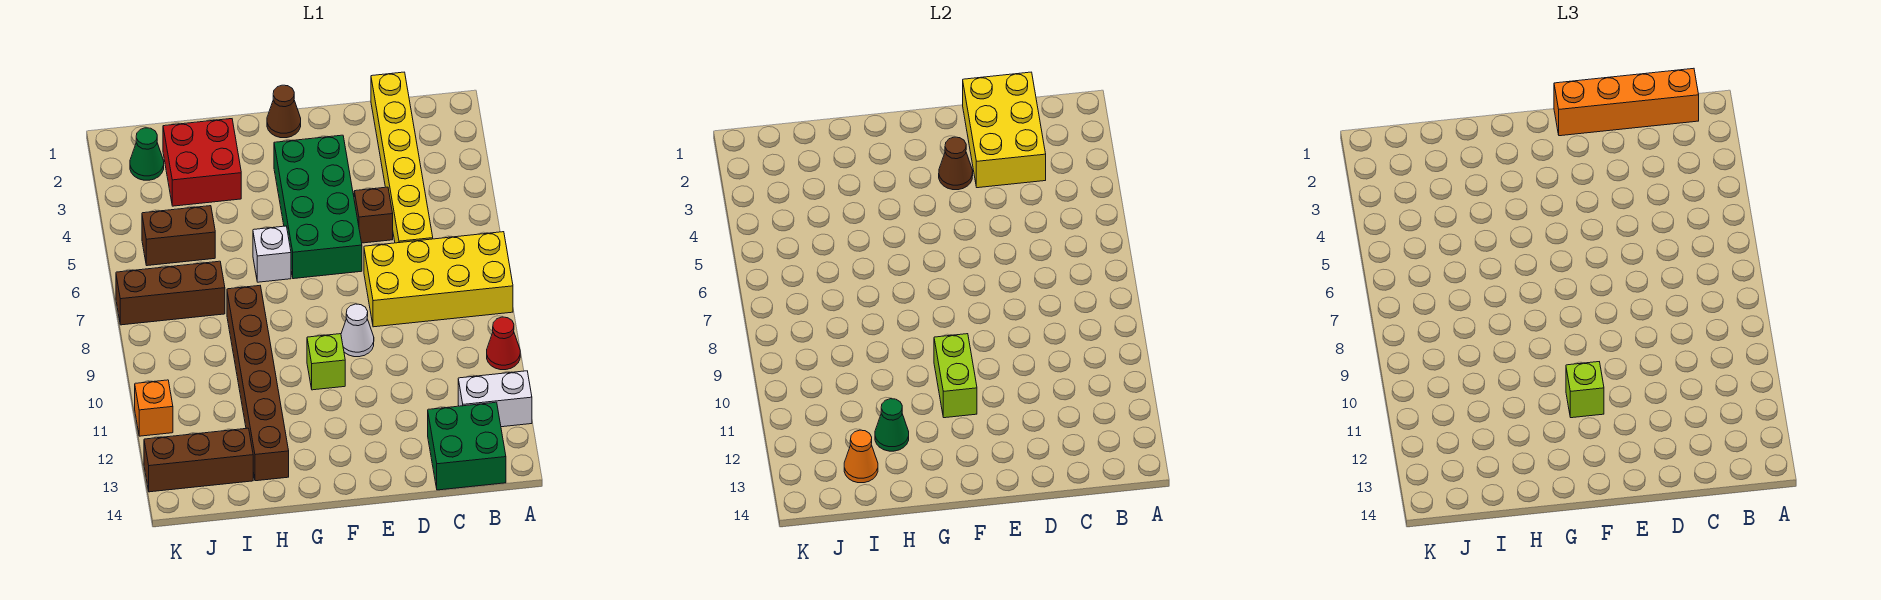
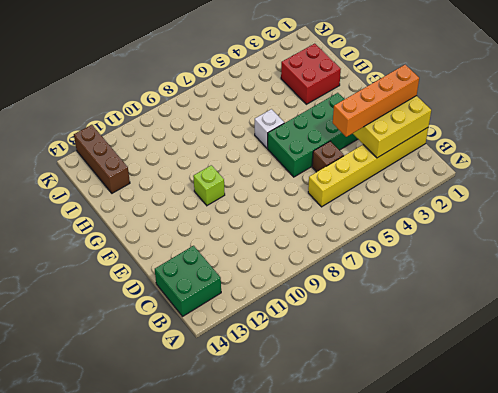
orange 1x4 brick [333,65,419,137] -> orange 1x4 brick turned to [1554,68,1699,136]
none -> yellow 2x4 brick [364,232,513,327]
none -> red 1x1 cone [487,317,520,370]
none -> white 1x2 brick [458,371,532,427]

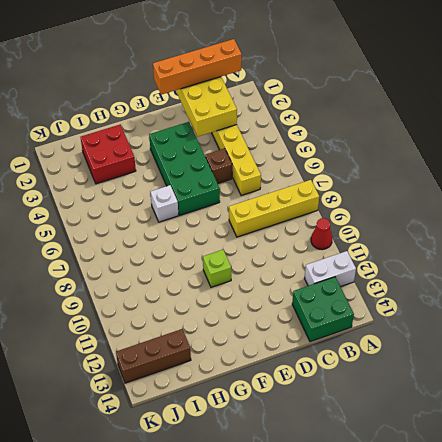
yellow 1x4 brick [229,180,319,237] -> yellow 2x4 brick [364,232,513,327]
none -> white 1x1 cone [341,304,374,357]
none -> brown 1x1 cone [267,85,301,138]
none -> brown 1x6 brick [227,286,289,481]

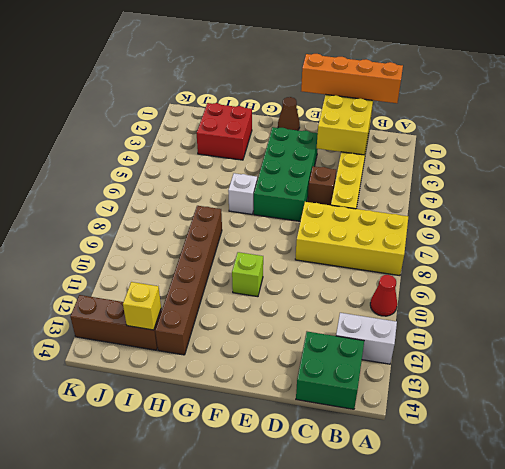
yellow 1x1 brick [123,282,161,330] -> orange 1x1 cone [844,430,878,483]
none -> white 1x1 cone [341,304,374,357]
none -> brown 1x2 brick [142,206,215,266]
none -> brown 1x3 brick [116,261,225,325]

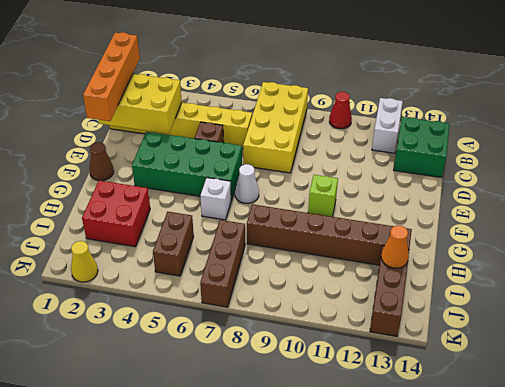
white 1x1 cone [235,164,259,203] -> white 1x1 cone moved to [341,304,374,357]
yellow 1x1 cone [71,241,98,282] -> none
none -> green 1x1 cone [130,128,164,180]
none -> orange 1x1 brick [135,380,173,436]
none -> brown 1x1 cone [939,137,973,190]

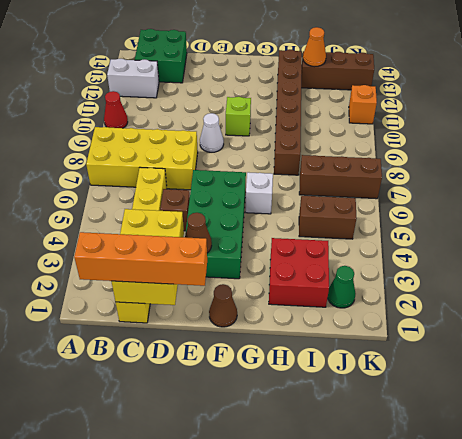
none -> lime 1x2 brick [934,334,977,418]
none -> green 1x1 cone [875,399,909,451]
none -> lime 1x1 brick [1566,362,1604,418]

